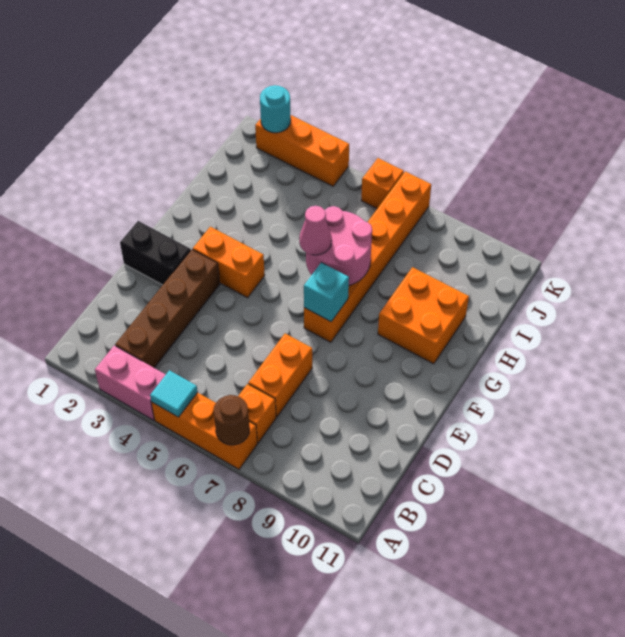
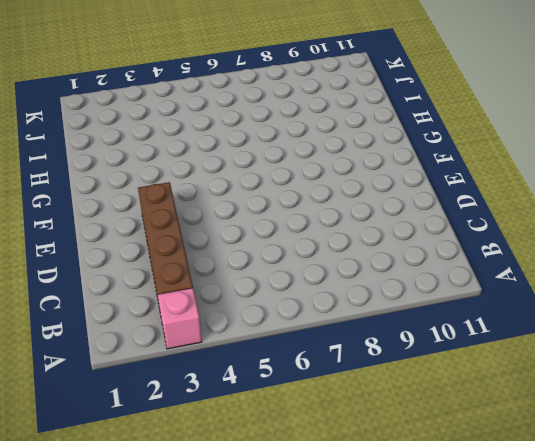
pink 1x1 brick [158,288,202,349] -> pink 1x2 brick [95,346,166,420]
none -> orange 1x3 brick [151,393,257,469]
none -> orange 1x1 brick [238,384,276,443]
none -> orange 1x2 brick [248,333,312,417]

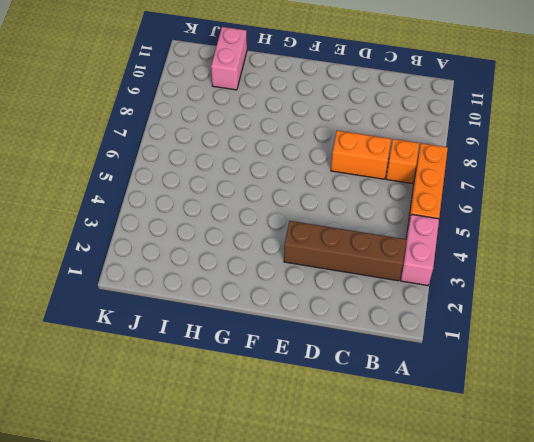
pink 1x2 brick [211,27,247,90] -> none
none -> black 1x2 brick [120,221,191,285]
none -> orange 1x2 brick [193,227,265,298]
none -> orange 1x6 brick [304,171,431,342]

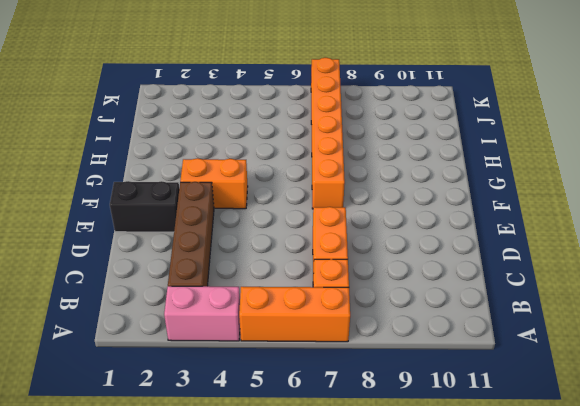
none -> orange 2x2 brick [378,267,469,364]
none -> orange 1x3 brick [255,115,349,186]
none -> orange 1x1 brick [361,158,404,208]

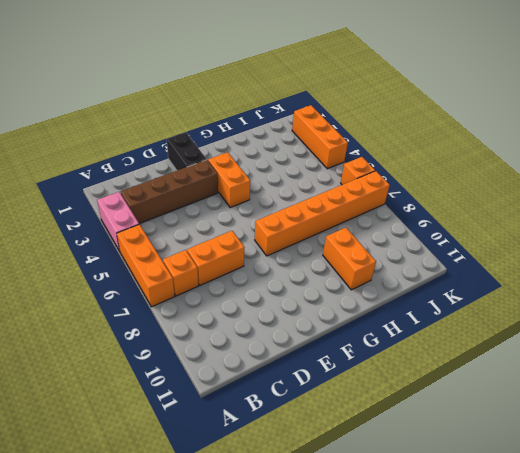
orange 1x2 brick [323,228,376,290] -> orange 2x2 brick [378,267,469,364]
none -> cyan 1x1 tile [150,370,198,417]
none -> brown 1x1 round brick [213,395,250,445]
none -> cyan 1x1 brick [304,263,349,322]

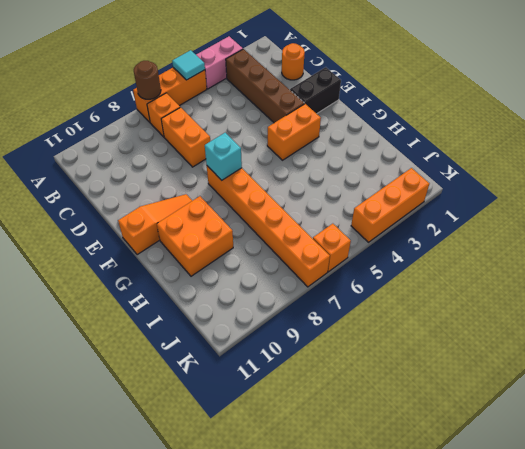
orange 1x1 round brick [282,43,305,80] -> none
orange 1x3 slope [118,194,192,255] -> none
none -> pink 2x2 round brick [306,206,372,285]
none -> cyan 1x1 round brick [260,85,291,133]
none -> pink 1x1 cone [299,206,332,255]

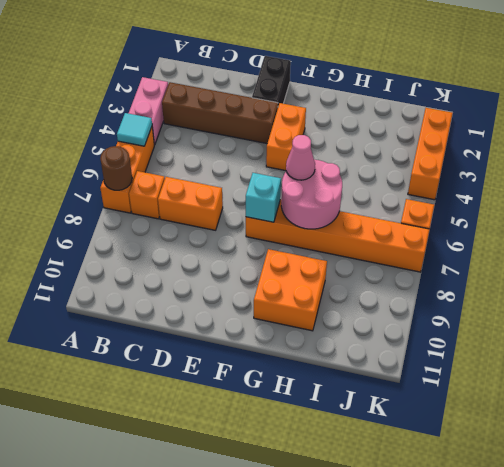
none -> cyan 1x1 round brick [260,85,291,133]

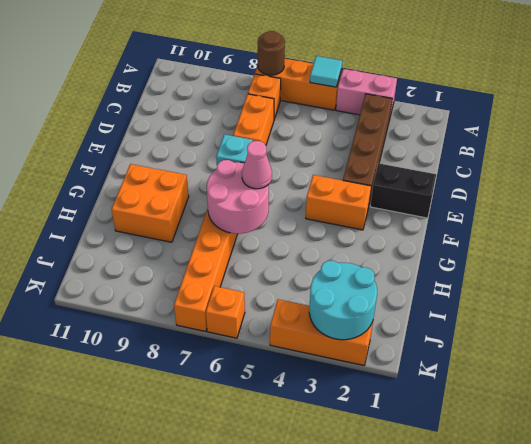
cyan 2x2 round brick [309,261,377,340] -> cyan 1x1 round brick [260,85,291,133]

